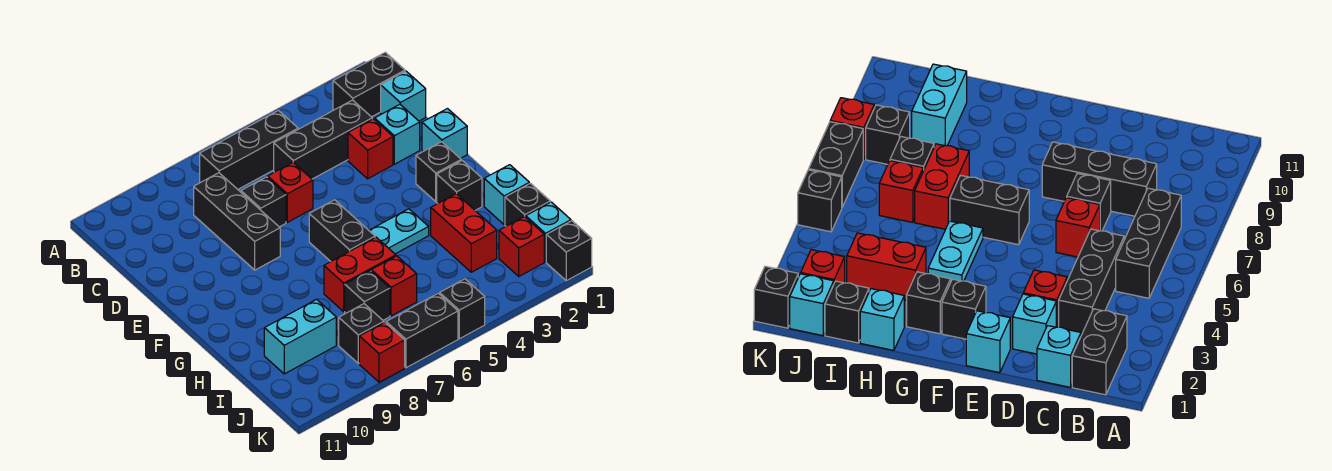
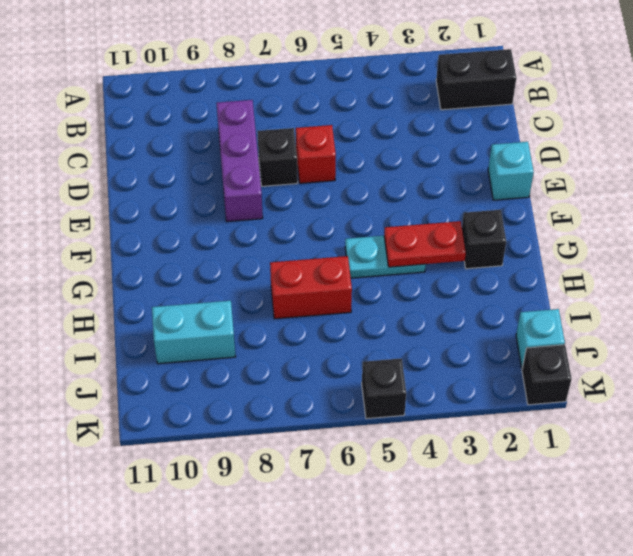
purple 1x3 brick [216,100,263,222] -> black 1x3 brick [194,173,280,270]
red 1x2 plate [384,221,466,267] -> none
none -> black 1x3 brick [200,110,298,189]
none -> cyan 1x1 brick [381,71,426,121]
none -> black 1x3 brick [274,100,372,179]

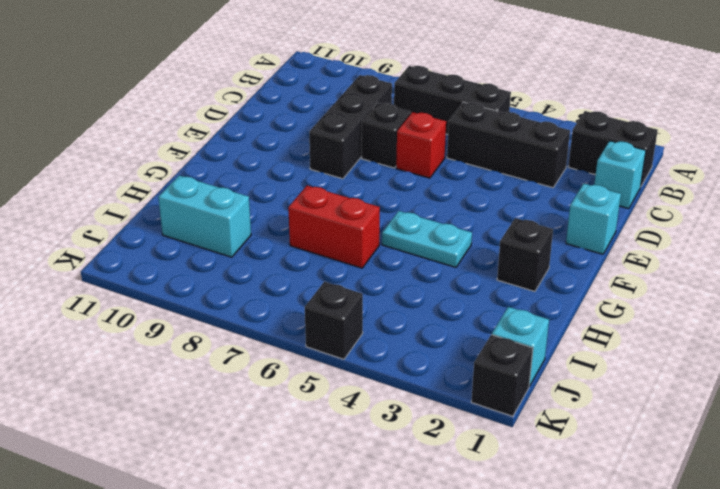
none -> cyan 1x1 brick [375,104,420,164]
none -> red 1x1 brick [348,119,393,179]
none -> black 1x1 brick [416,142,462,202]

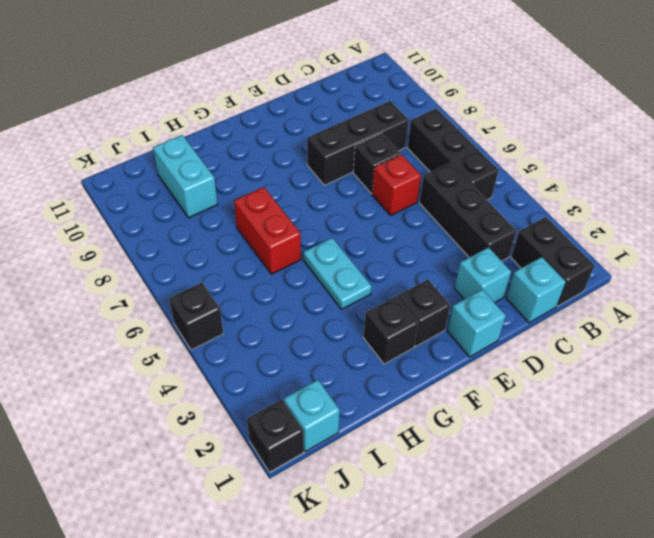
none -> red 1x1 brick [348,119,393,179]
none -> black 1x2 brick [309,200,375,261]
none -> cyan 1x1 brick [484,165,529,225]

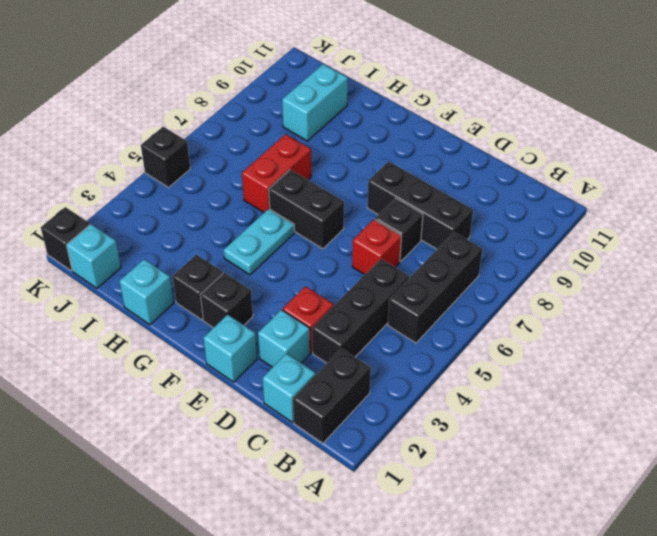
none -> red 1x2 brick [431,194,497,272]
none -> black 1x1 brick [505,183,550,226]
none -> red 1x1 brick [371,256,417,316]

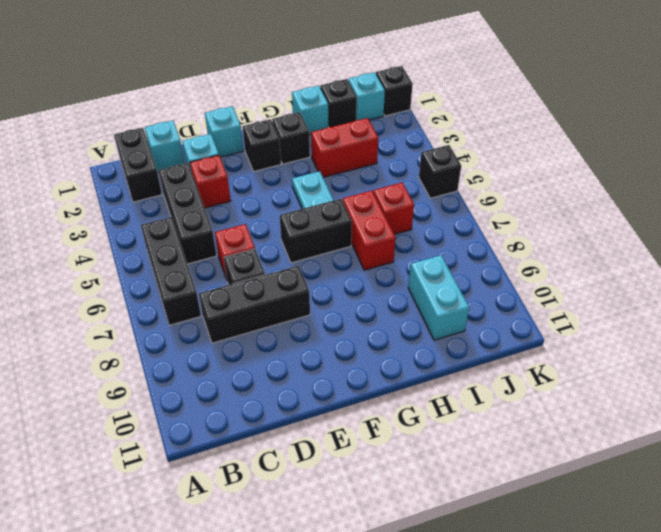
none -> black 1x1 brick [345,271,390,320]
none -> red 1x1 brick [499,216,544,276]
none -> black 1x1 brick [339,304,384,364]

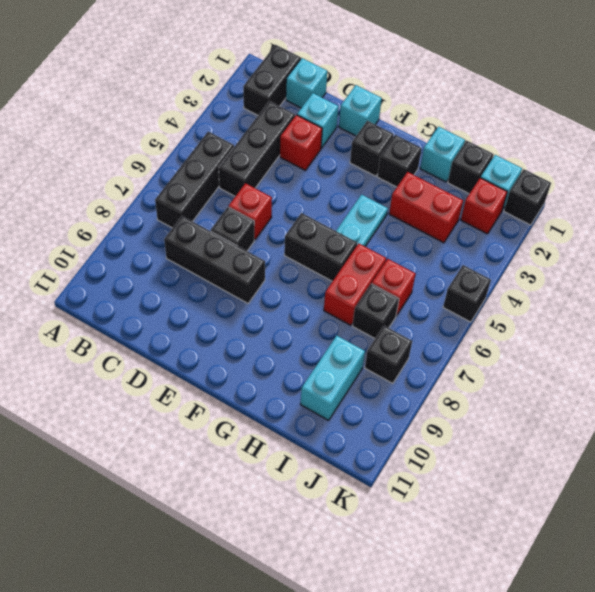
none -> black 1x2 brick [386,293,458,368]
none -> red 1x1 brick [359,322,405,382]

